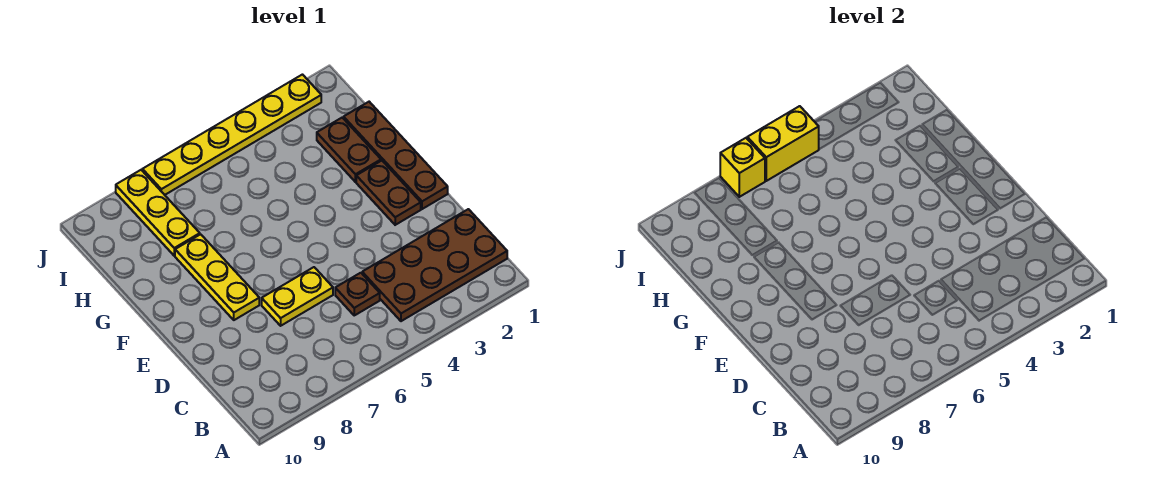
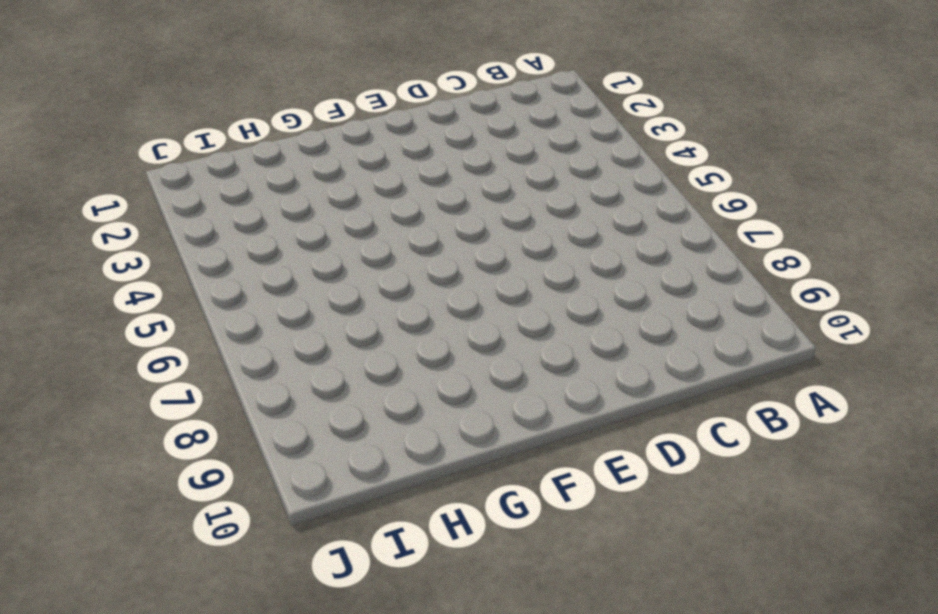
none -> brown 2x4 plate [362,209,507,321]
none -> brown 1x1 plate [335,273,380,315]

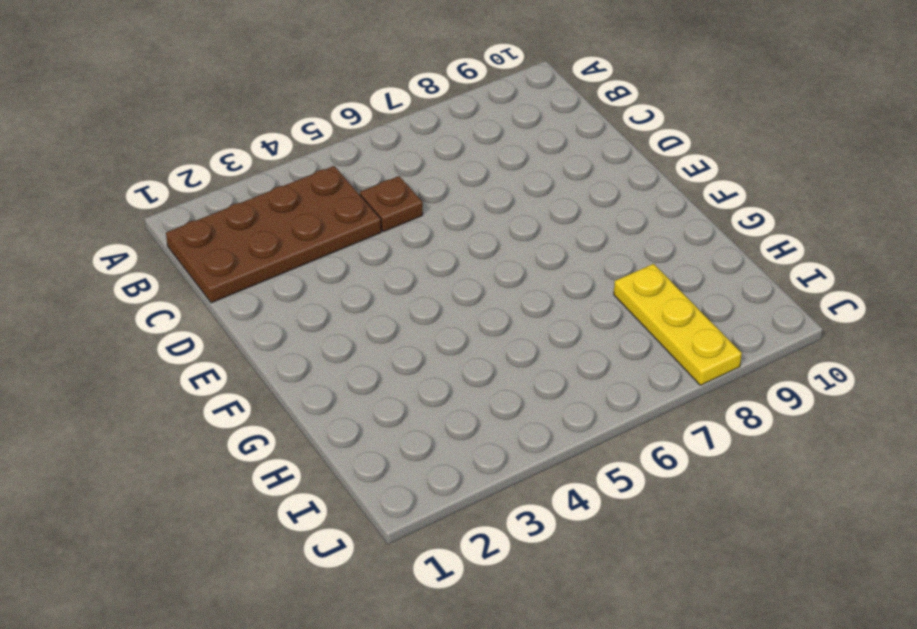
none -> yellow 1x2 plate [262,267,333,326]
none -> brown 1x4 plate [344,102,448,209]

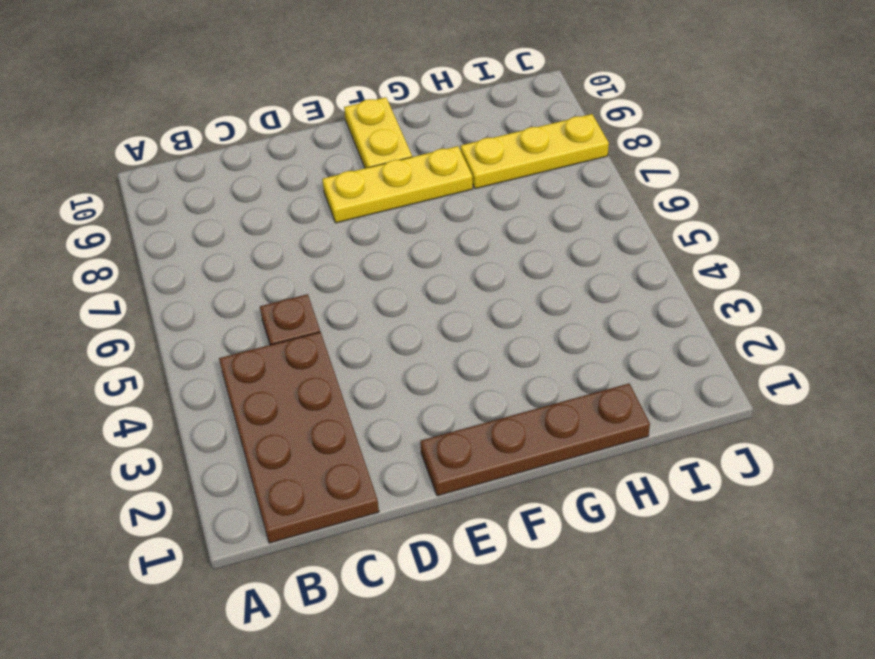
yellow 1x2 plate [344,97,412,168] -> yellow 1x2 plate moved to [262,267,333,326]
none -> brown 1x2 plate [356,161,421,225]
none -> brown 1x2 plate [317,118,381,182]

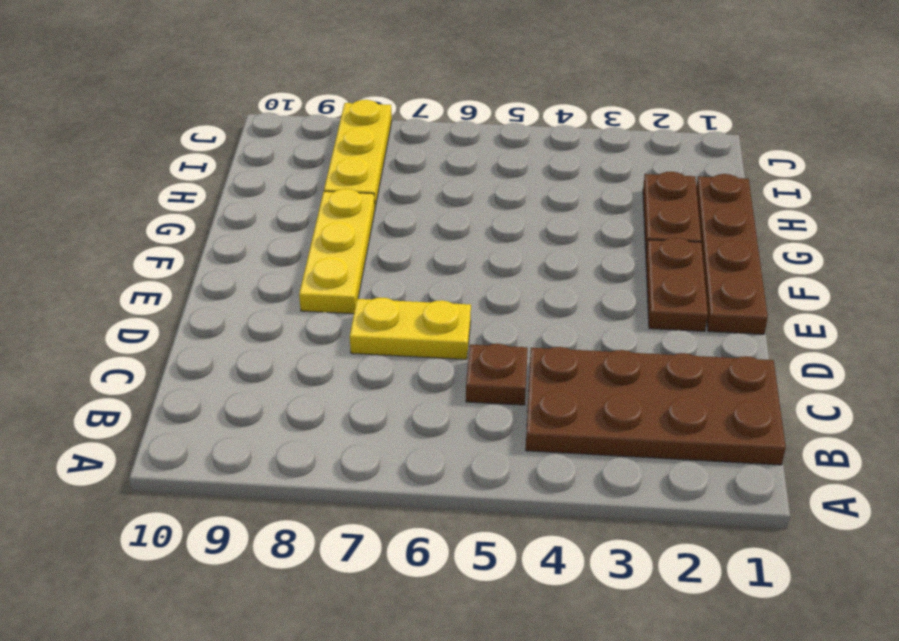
none -> yellow 1x6 plate [142,75,321,195]
none -> yellow 1x2 brick [747,106,819,181]

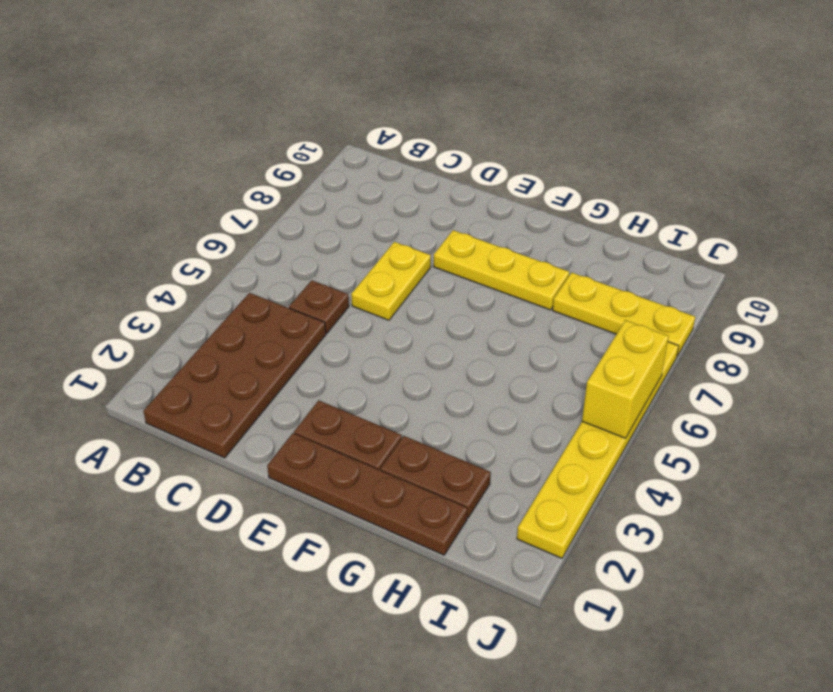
none -> yellow 1x1 brick [720,138,765,197]

